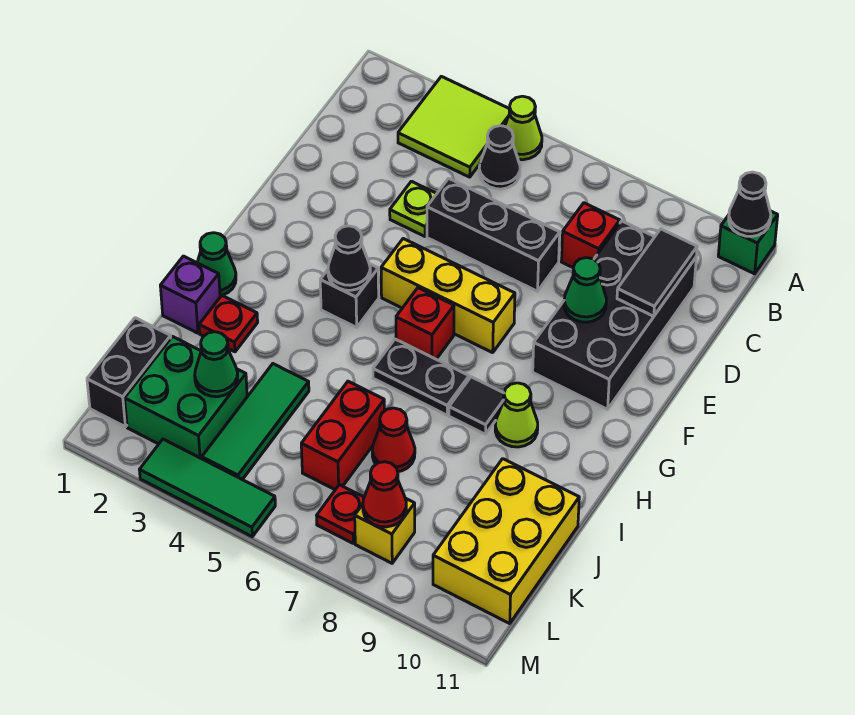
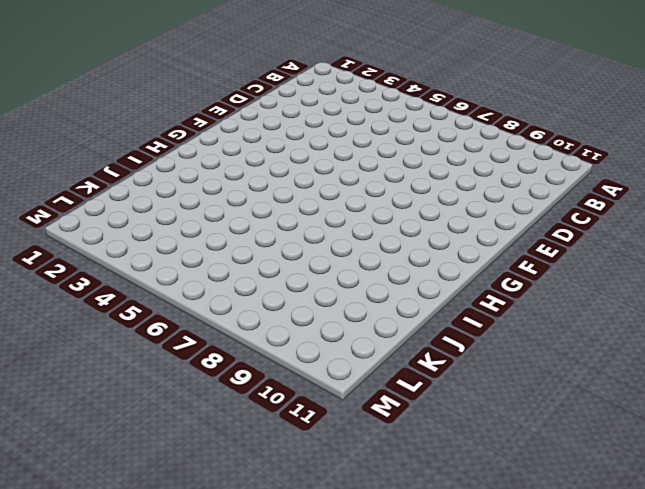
none -> lime 2x2 tile [398,76,510,177]
none -> lime 1x1 cone [505,96,542,160]
none -> green 1x1 brick [718,211,778,274]
none -> black 1x1 cone [479,126,520,189]

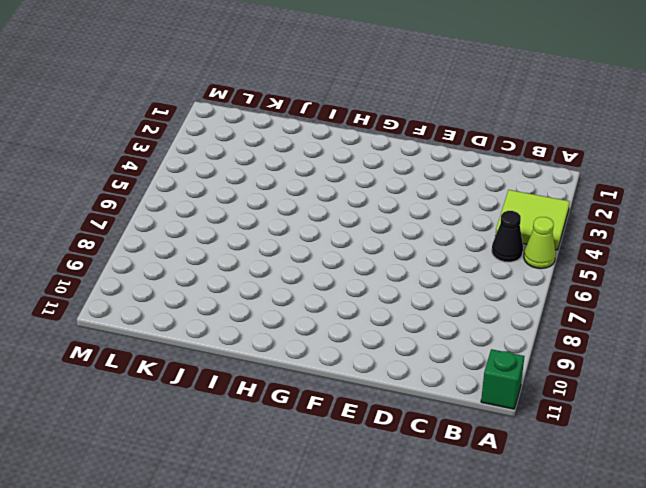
none -> red 1x1 brick [561,203,620,268]
none -> black 2x4 brick [533,221,696,409]
none -> lime 1x1 plate [390,181,437,236]
none -> black 1x3 brick [427,178,560,291]

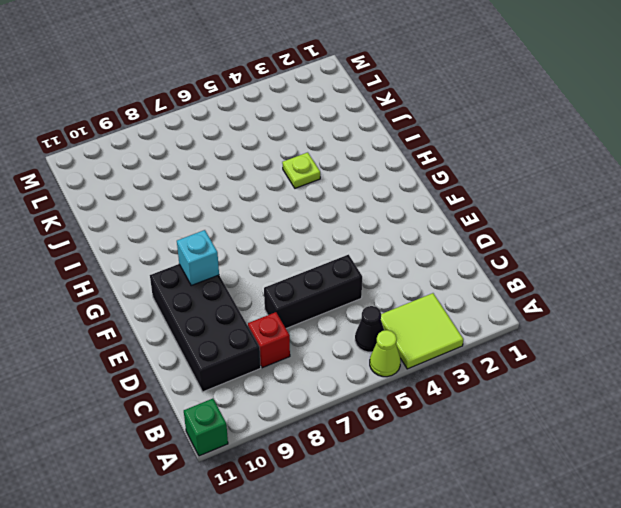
cyan 1x1 brick [177,230,219,285] -> none
lime 1x1 plate [282,152,320,188] -> lime 1x1 plate moved to [390,181,437,236]
none -> yellow 1x3 brick [381,239,515,353]
none -> black 1x1 brick [320,264,379,327]
none -> red 1x1 brick [396,288,454,359]
none -> green 1x1 cone [197,233,236,296]

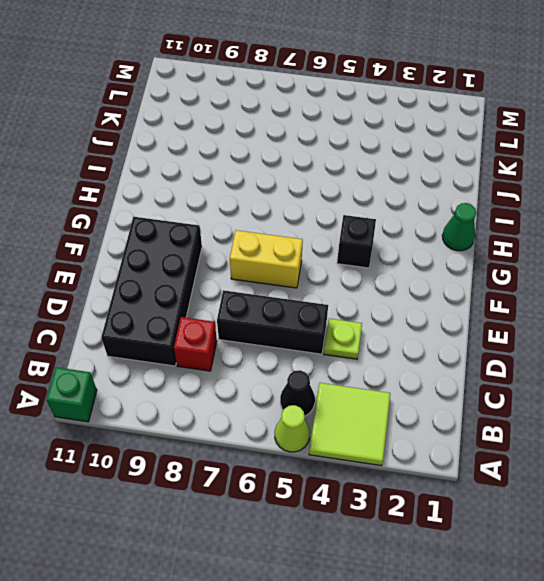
yellow 1x2 brick [230,230,303,288] -> yellow 1x3 brick [381,239,515,353]
none -> red 1x1 brick [396,288,454,359]
none -> black 1x2 plate [373,339,469,415]
none -> black 1x1 tile [449,377,504,434]
none -> lime 1x1 cone [495,383,538,447]

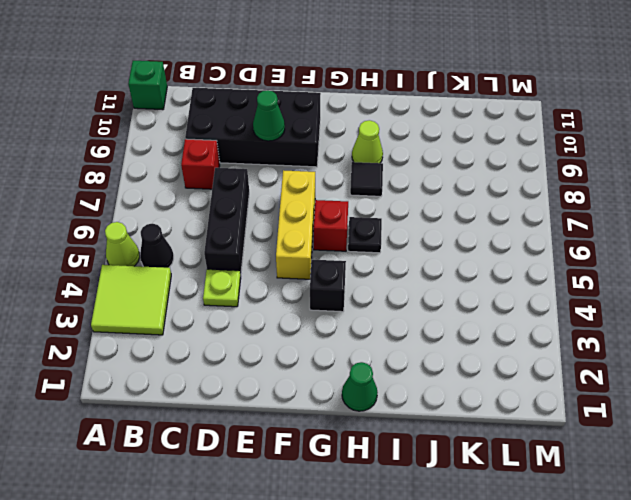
black 1x1 plate [348,217,382,253] -> black 1x2 plate [373,339,469,415]
none -> purple 1x1 brick [160,256,220,333]
none -> red 1x1 plate [199,295,258,352]
none -> green 1x3 tile [202,364,309,480]
none -> red 1x2 brick [301,381,385,490]

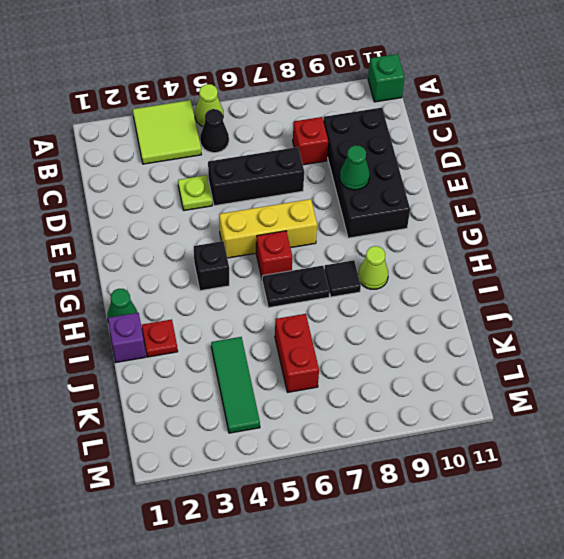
none -> red 1x1 cone [372,408,415,472]
none -> yellow 2x3 brick [433,459,579,623]
none -> black 1x2 brick [87,318,171,427]
none -> green 2x2 brick [125,337,247,459]

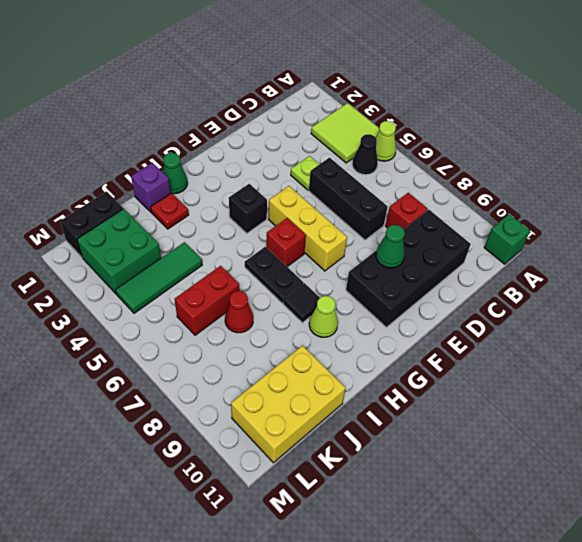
none -> red 1x1 plate [317,485,364,543]
none -> yellow 1x1 brick [355,498,415,563]
none -> green 1x3 tile [140,439,275,537]
none -> black 1x1 cone [729,172,771,237]

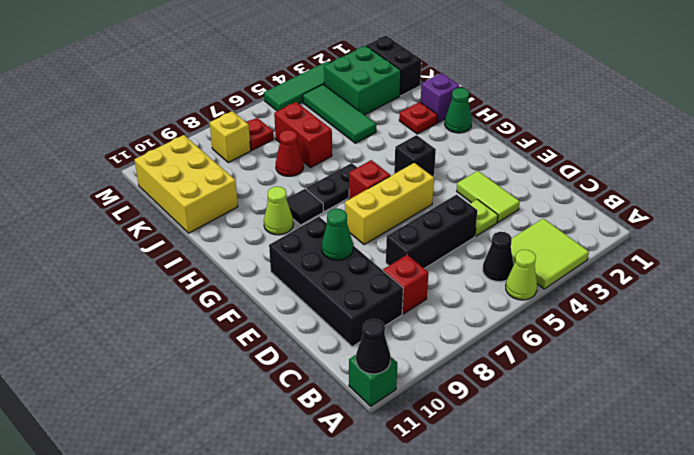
lime 1x2 tile [457,171,520,222] -> none
none -> black 1x2 tile [617,229,697,316]
none -> black 1x1 cone [328,226,370,290]
none -> green 1x1 cone [195,332,238,397]
none -> red 1x1 cone [363,462,406,527]

